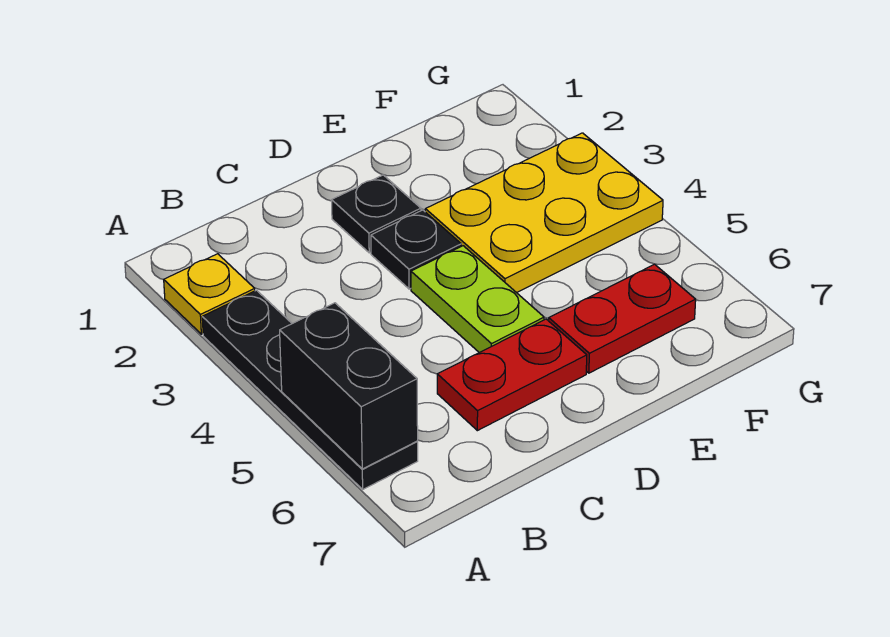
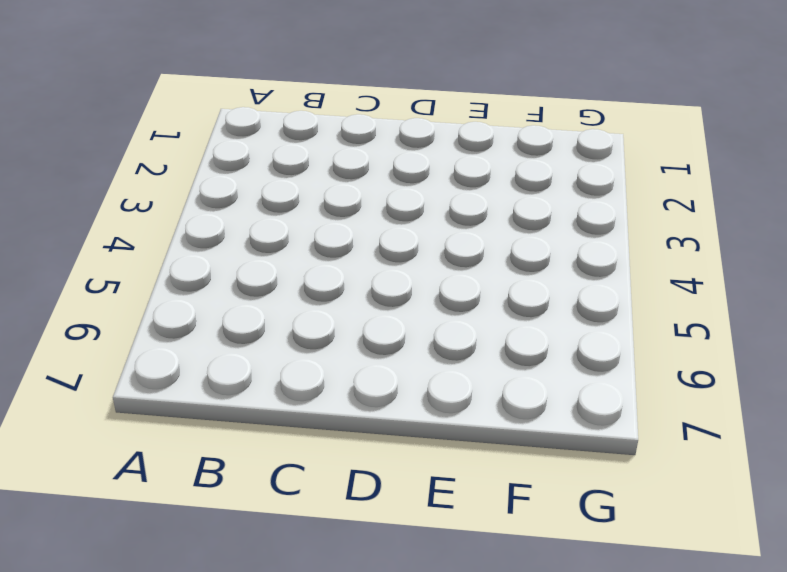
none -> yellow 1x1 plate [164,254,255,334]
none -> black 1x4 plate [202,290,418,489]

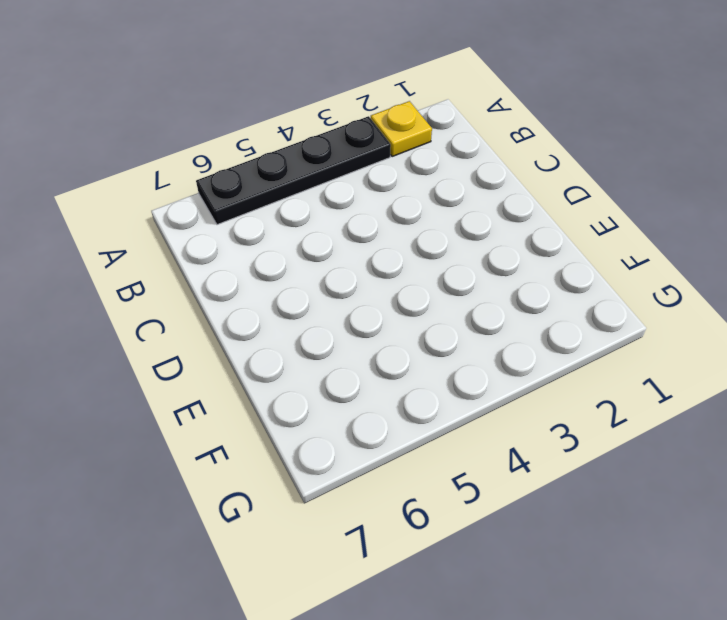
none -> red 1x2 plate [437,319,587,431]
none -> black 1x1 plate [331,175,421,253]

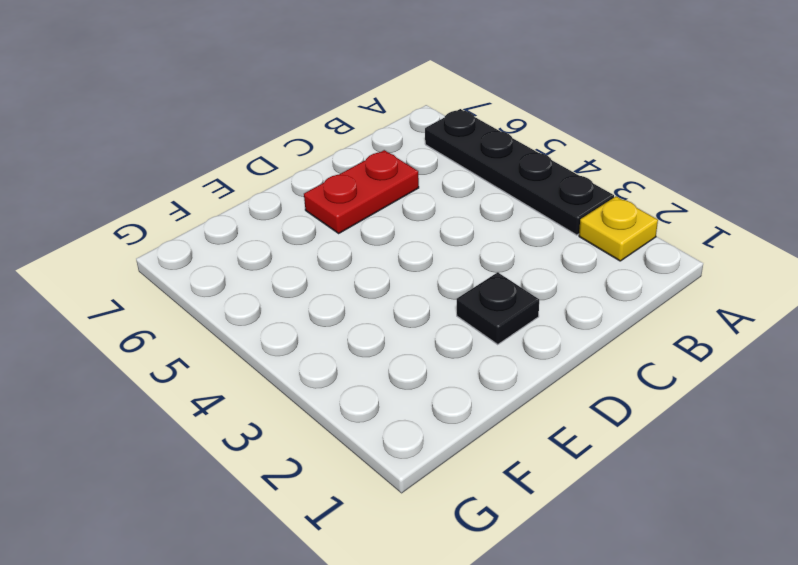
none -> black 1x1 plate [371,210,461,289]
none -> lime 1x2 plate [411,246,544,353]

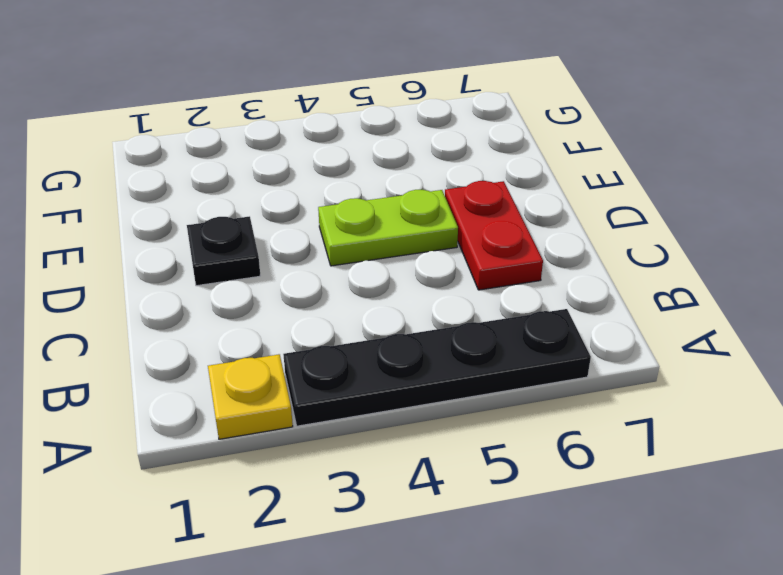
none -> black 1x1 plate [371,210,461,289]
none -> yellow 2x3 plate [425,133,663,293]

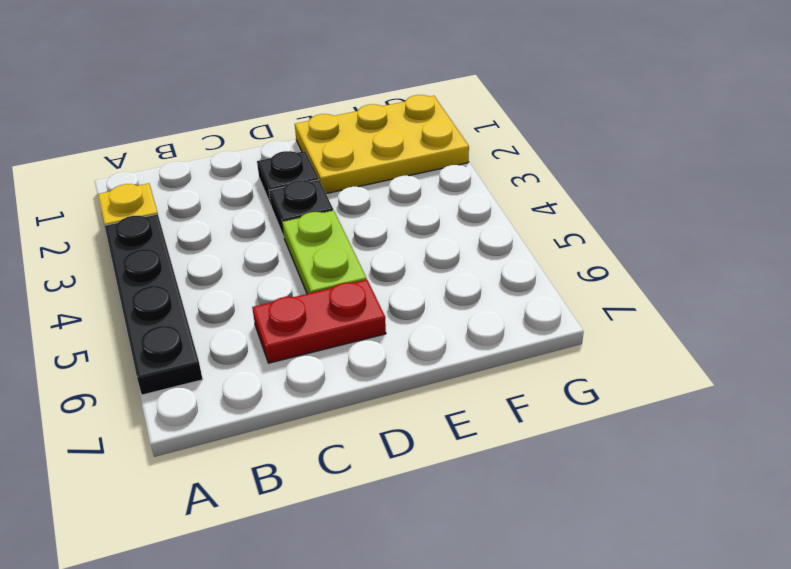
yellow 2x3 plate [295,95,469,194] -> yellow 2x3 plate moved to [425,133,663,293]
none -> red 1x2 plate [549,264,696,373]
none -> black 1x2 brick [280,303,418,469]

